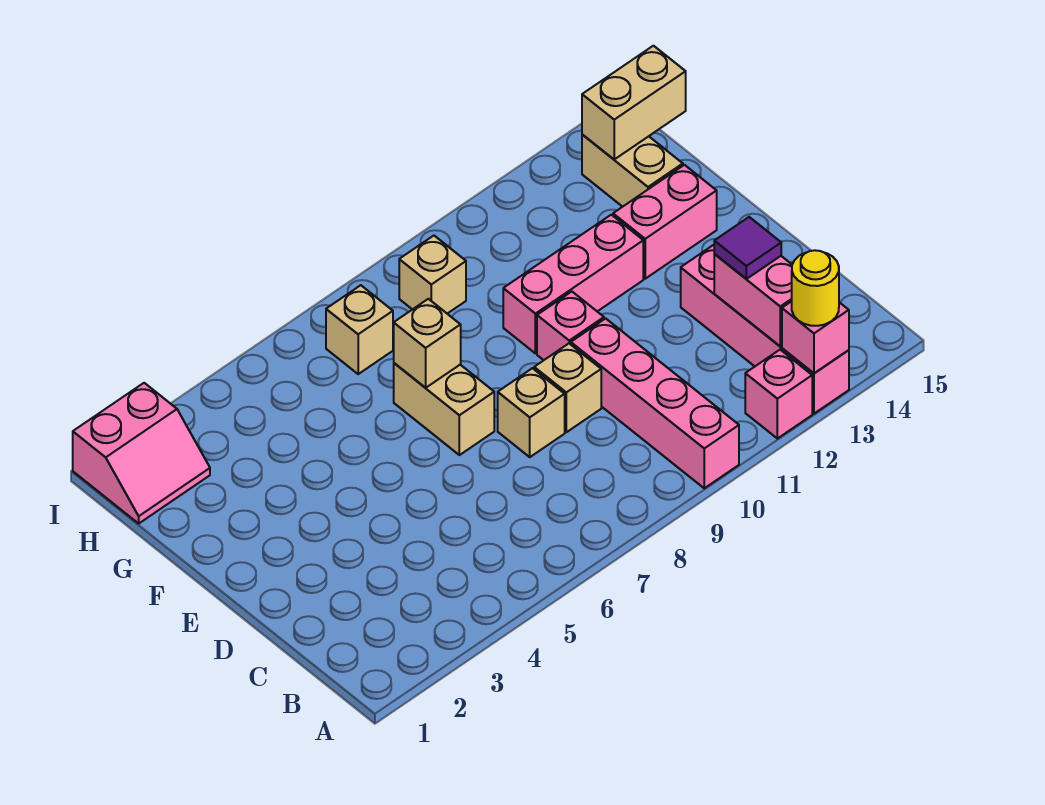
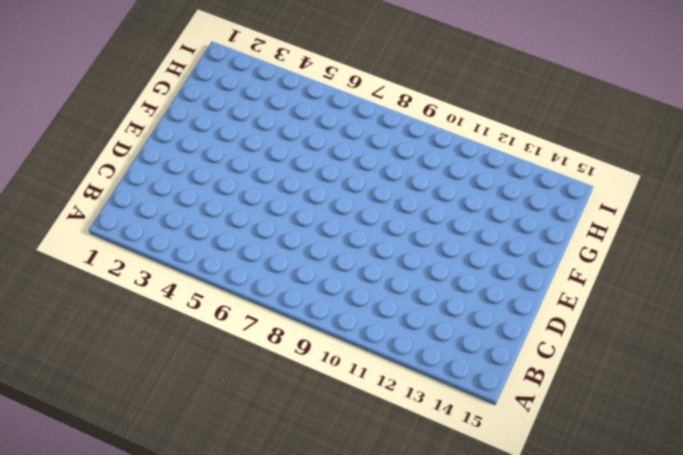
none -> pink 1x4 brick [571,318,739,488]
none -> pink 1x1 brick [745,350,812,439]
none -> pink 1x4 brick [681,245,849,414]

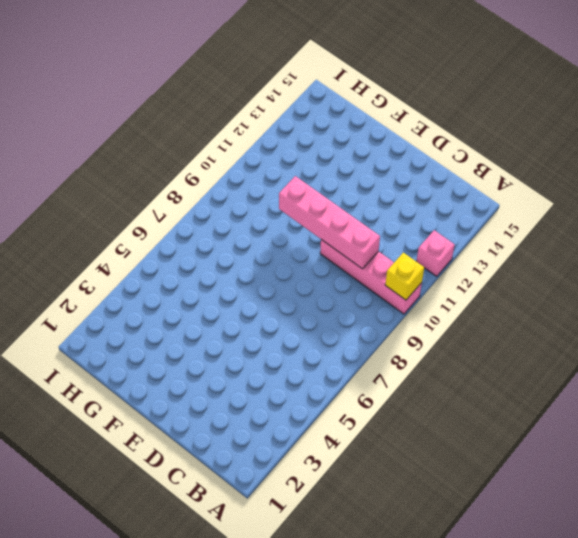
yellow 1x1 brick [385,253,424,300] -> none
pink 1x4 brick [279,176,380,269] -> pink 1x4 brick moved to [681,245,849,414]
none -> tan 1x1 brick [498,368,565,457]
none -> tan 1x1 brick [534,344,601,432]
none -> tan 1x2 brick [394,363,494,455]

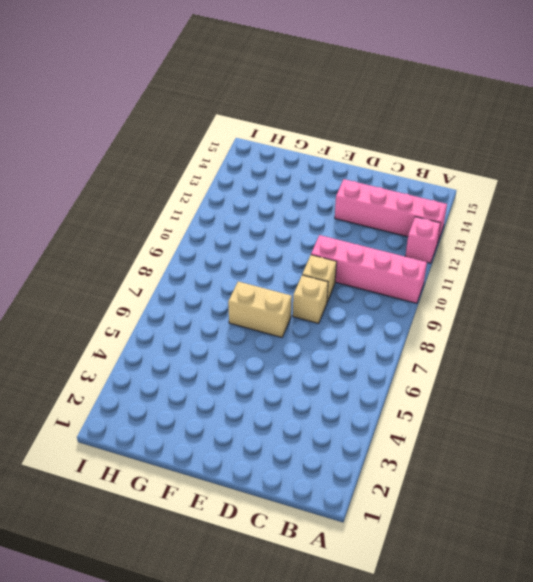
none -> pink 1x1 brick [537,292,604,360]
none -> pink 1x3 brick [503,215,643,353]
none -> pink 1x2 brick [613,165,717,279]

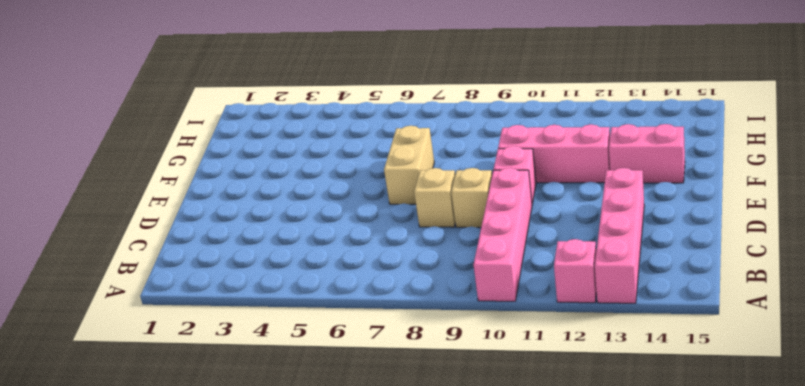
none -> tan 1x2 brick [582,134,683,207]
none -> pink 2x2 slope [73,383,210,523]
none -> tan 1x1 brick [326,285,393,374]

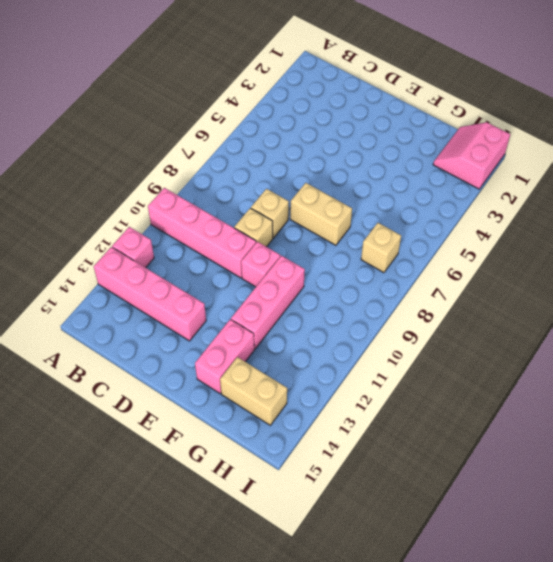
none -> tan 1x1 brick [399,236,466,314]
none -> pink 1x1 brick [782,301,849,373]
none -> pink 1x2 brick [714,254,792,346]

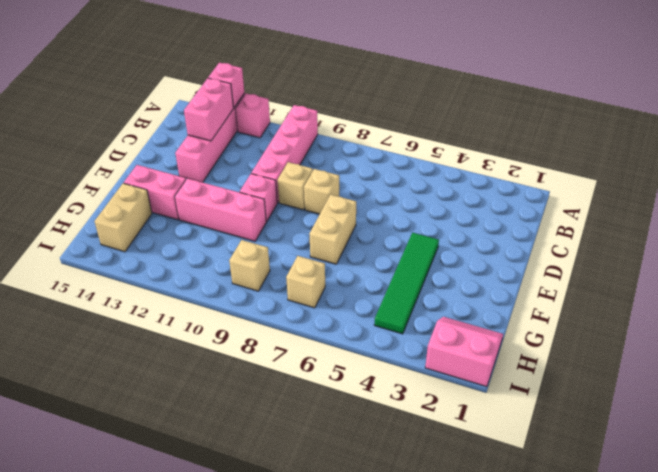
green 1x4 tile [374,233,439,334] -> none
none -> tan 1x1 brick [394,299,461,388]
none -> tan 1x2 brick [582,46,686,159]
none -> yellow 1x1 round brick [792,250,839,326]

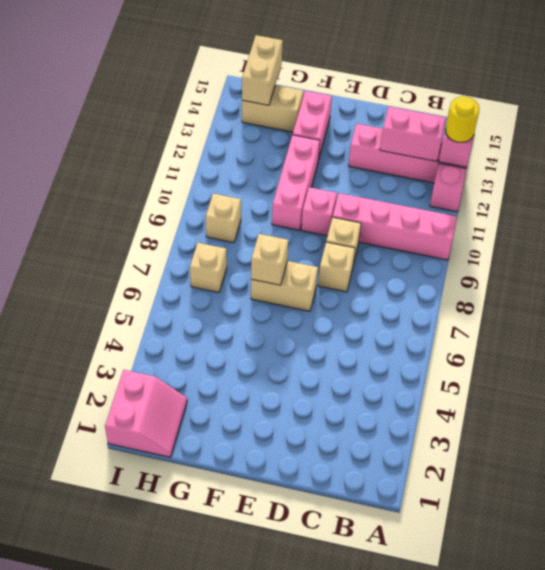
none -> purple 1x1 tile [714,217,781,279]

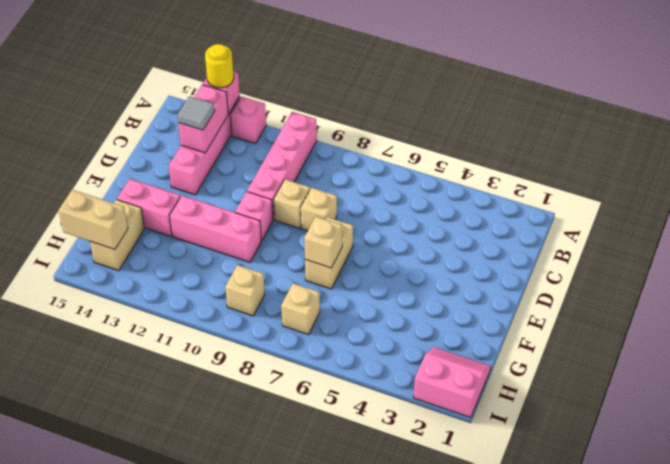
grey 1x1 tile [177,96,215,130] -> purple 1x1 tile [714,217,781,279]

